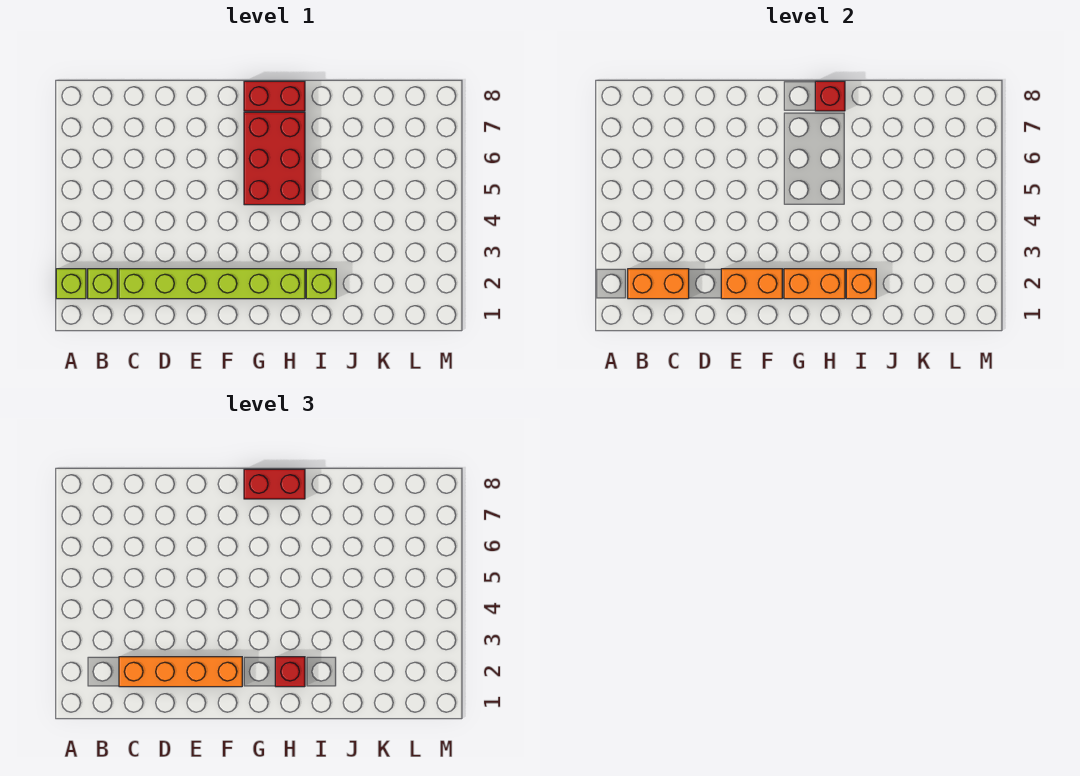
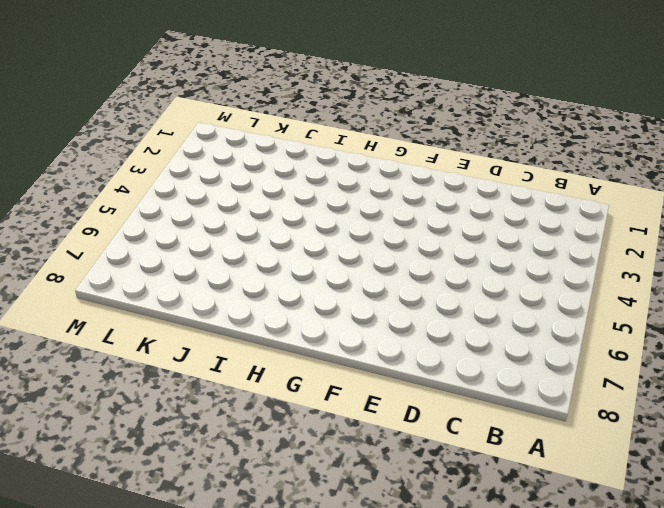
none -> lime 1x1 brick [56,269,86,299]
none -> lime 1x1 brick [88,269,117,299]
none -> lime 1x6 brick [119,269,305,299]

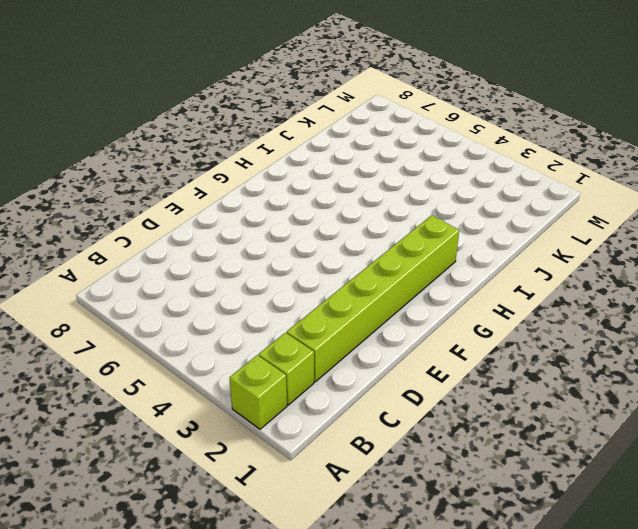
none -> red 2x3 brick [244,112,305,205]
none -> red 1x2 brick [244,81,305,111]
none -> lime 1x1 brick [306,269,336,299]

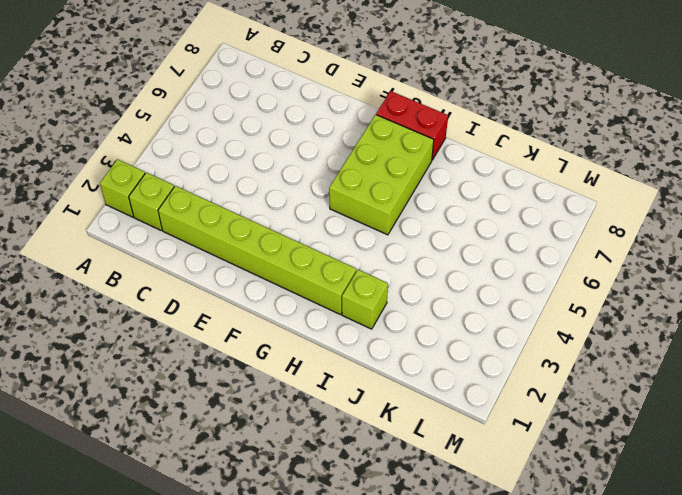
lime 2x3 brick [329,115,434,235] -> red 2x3 brick [244,112,305,205]
none -> orange 1x2 brick [628,269,689,299]
none -> orange 1x2 brick [721,269,782,299]
none -> orange 1x2 brick [784,269,845,299]

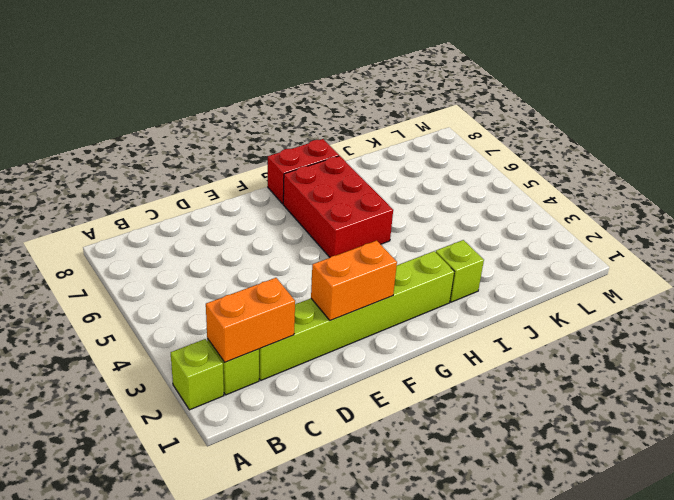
none -> orange 1x2 brick [784,269,845,299]
none -> red 1x1 brick [815,81,845,111]
none -> orange 1x1 brick [846,269,876,299]

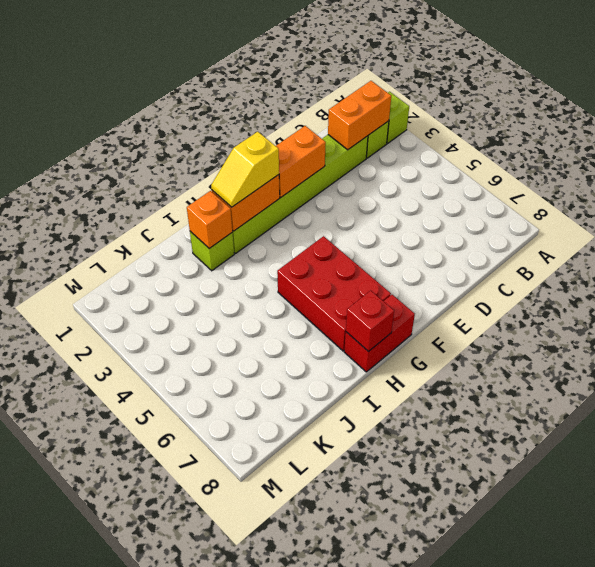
yellow 1x2 slope [211,132,279,207] -> red 1x1 brick [275,657,305,687]
none -> orange 1x4 brick [119,657,242,687]
none -> red 1x2 brick [244,469,305,499]

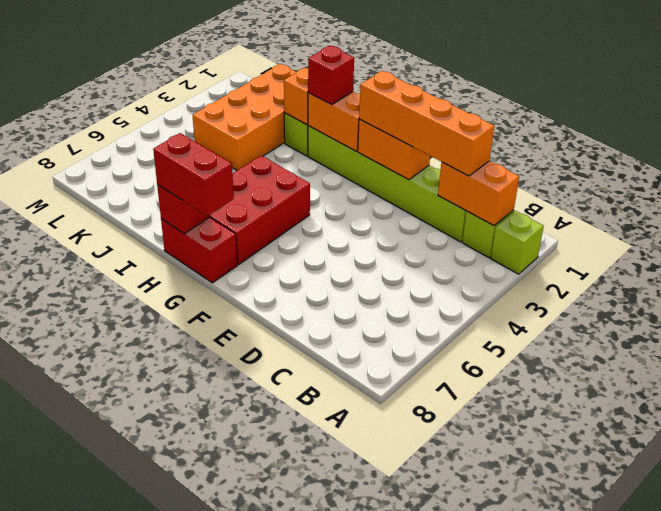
orange 2x4 brick [193,64,296,170] -> none

